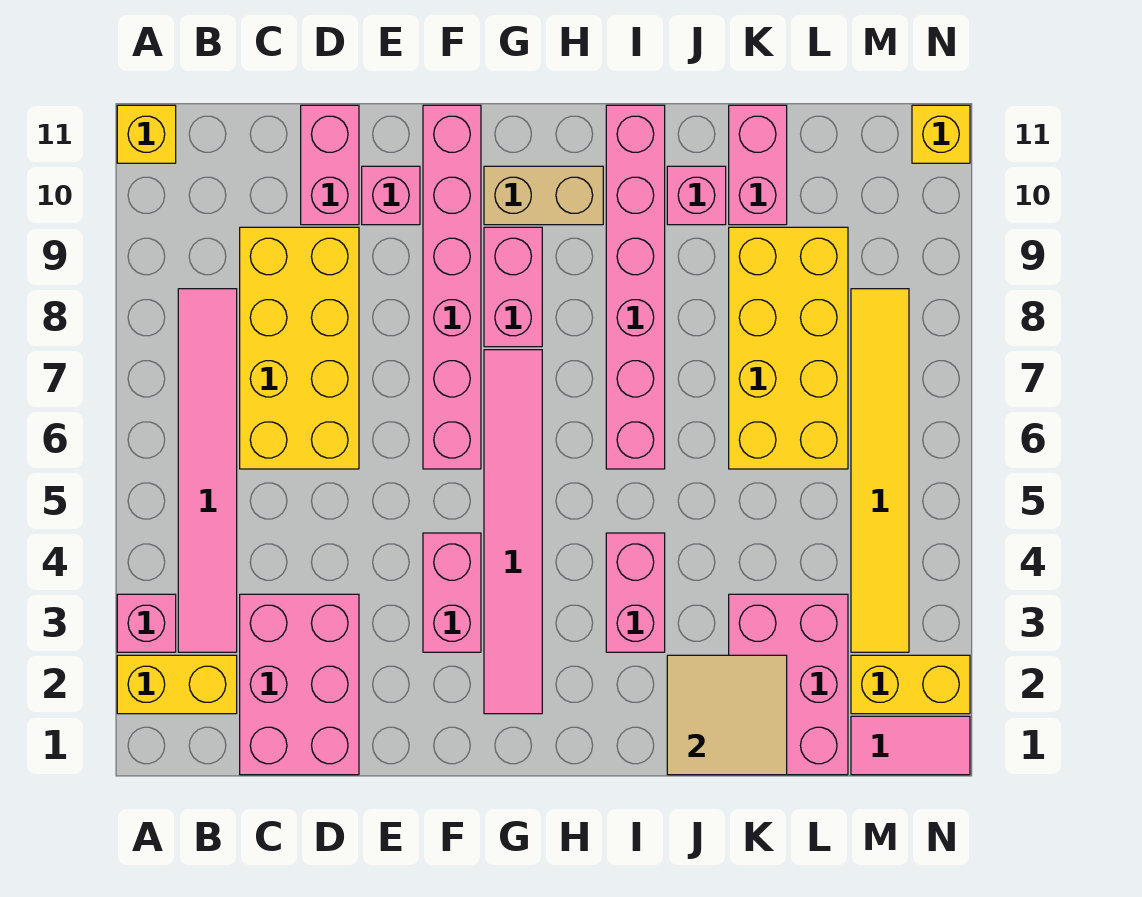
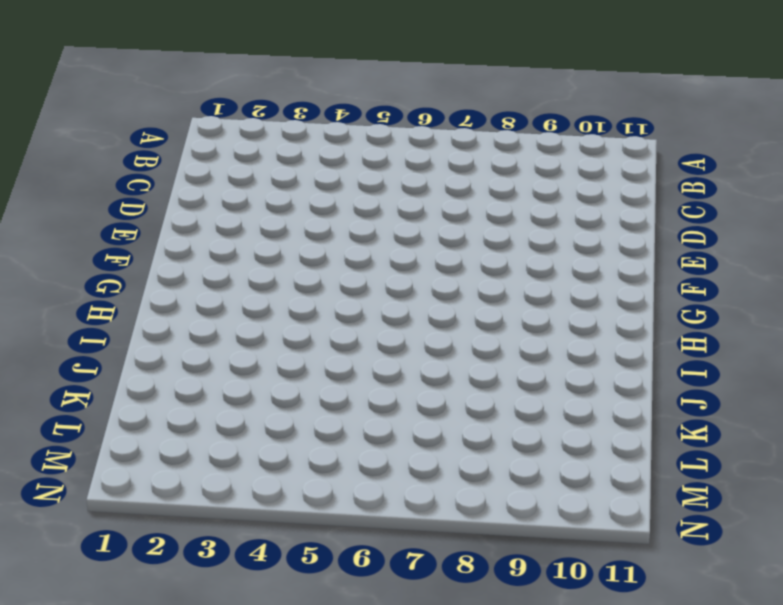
none -> yellow 1x2 brick [117,655,237,714]
none -> pink 1x1 brick [117,594,176,652]
none -> yellow 1x1 brick [117,105,176,163]

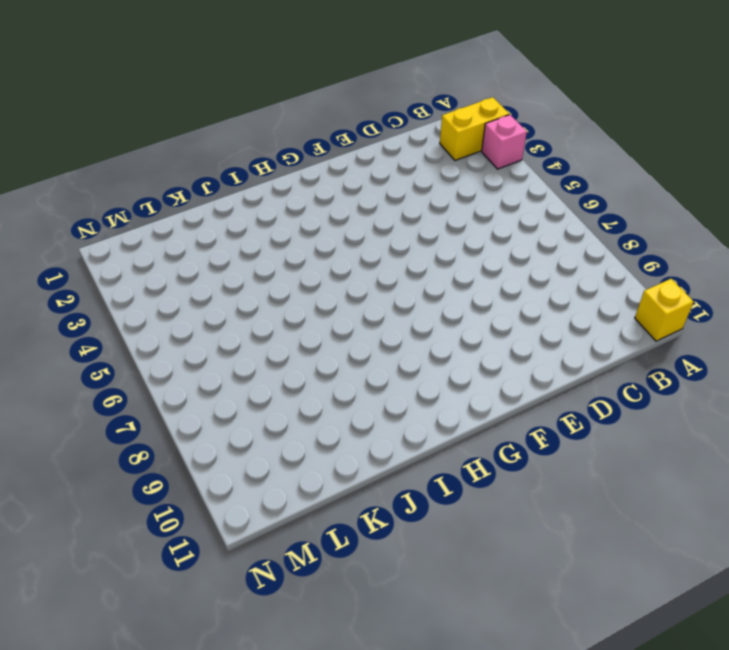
none -> pink 1x6 tile [178,289,237,652]
none -> pink 2x3 brick [240,594,359,775]
none -> yellow 2x4 brick [240,227,359,469]

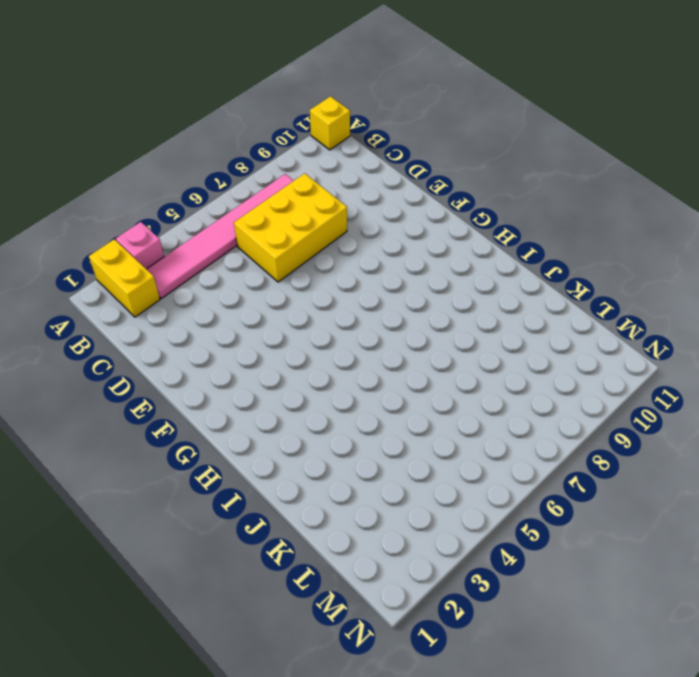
yellow 2x3 brick [234,173,347,282] -> yellow 2x4 brick [240,227,359,469]
none -> pink 2x3 brick [240,594,359,775]
none -> pink 1x2 brick [301,105,359,225]
none -> pink 1x1 brick [362,166,420,225]

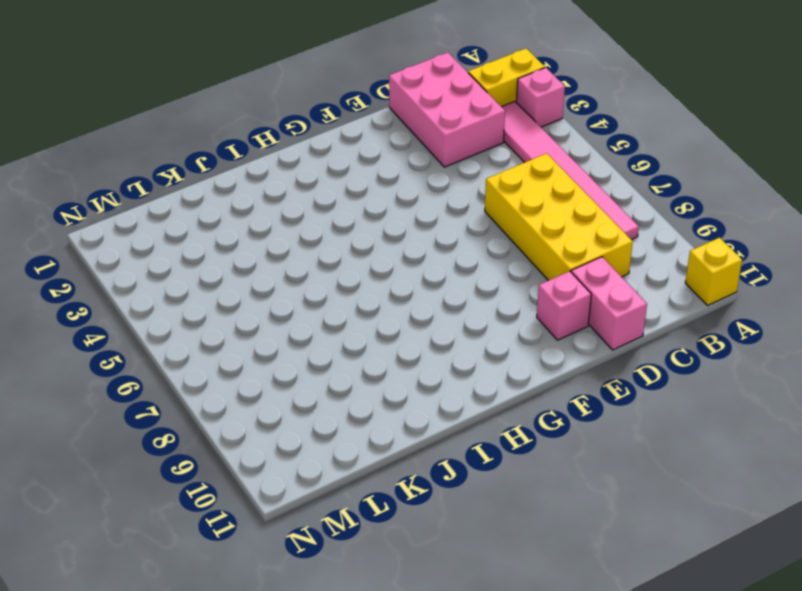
none -> pink 1x2 brick [423,533,481,652]
none -> pink 1x6 brick [423,105,481,469]
none -> pink 1x6 tile [484,350,542,714]

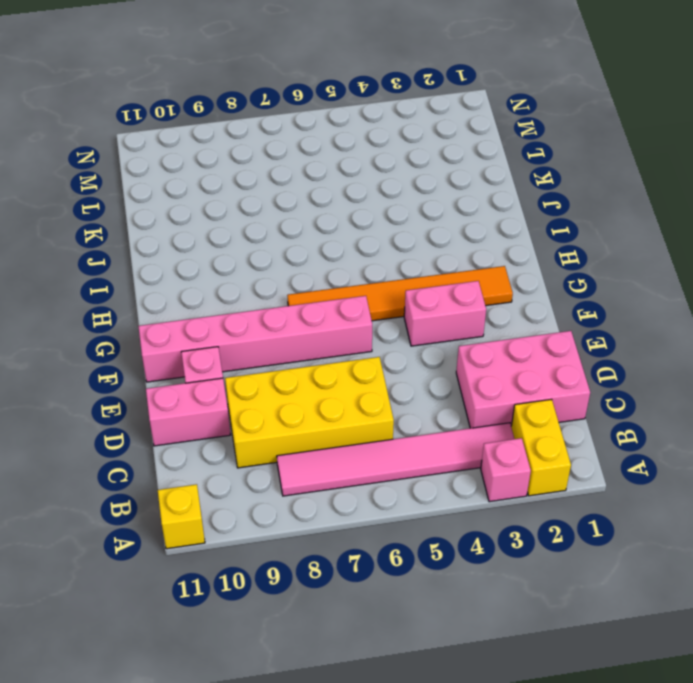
orange 1x6 tile [287,266,513,321] -> pink 1x6 tile [484,350,542,714]
none -> pink 1x2 brick [484,227,542,347]
none -> tan 1x2 brick [484,166,603,225]
none -> pink 1x2 brick [606,533,665,652]

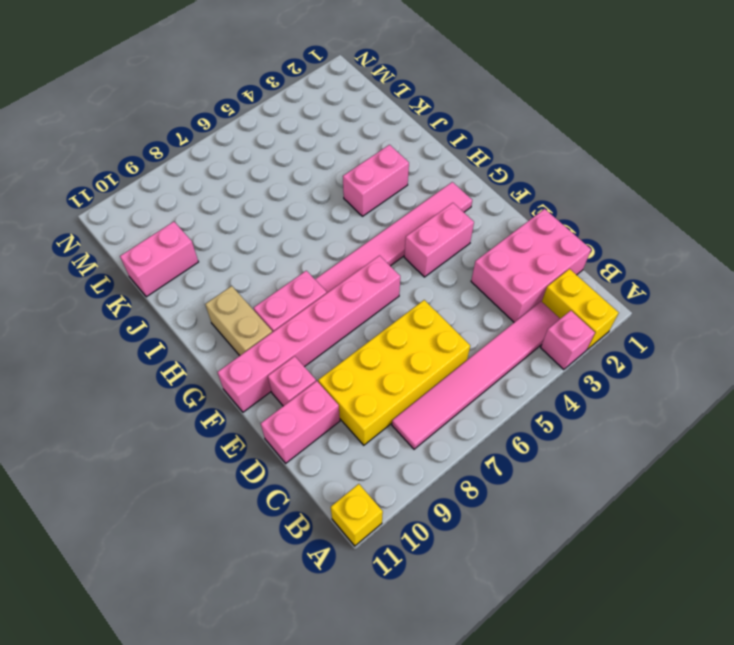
none -> pink 1x6 brick [606,105,665,469]
none -> pink 1x1 brick [667,166,726,225]
none -> pink 2x3 brick [729,594,848,775]

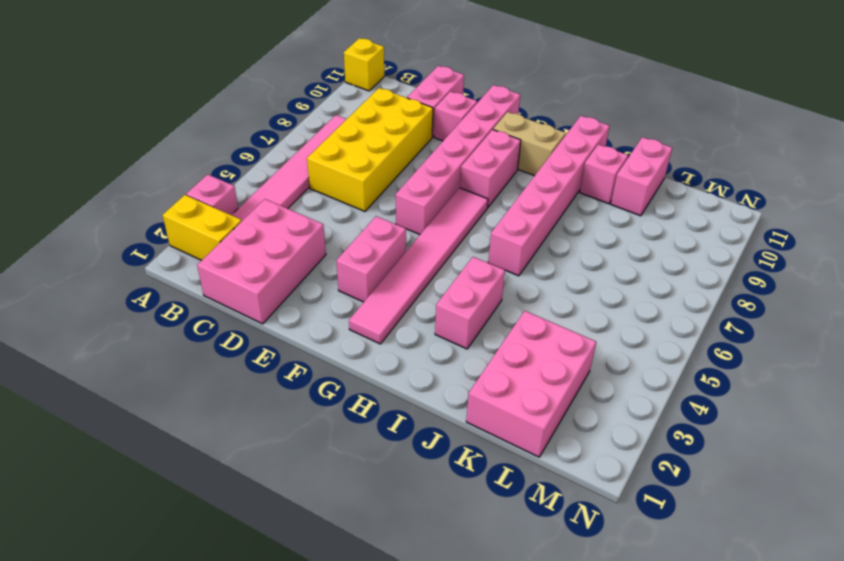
none -> yellow 2x4 brick [729,227,848,469]
none -> pink 1x2 tile [851,716,970,775]
none -> yellow 1x2 brick [851,655,970,714]

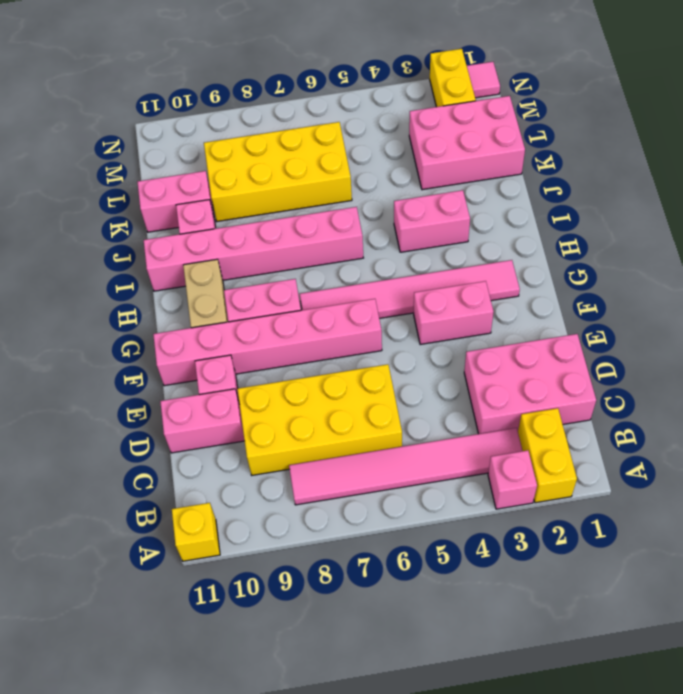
pink 1x1 tile [467,62,500,98] -> pink 1x2 tile [851,716,970,775]
none -> yellow 1x6 tile [851,289,909,652]
none -> yellow 1x1 brick [912,105,970,163]
none -> tan 2x2 tile [667,655,787,775]

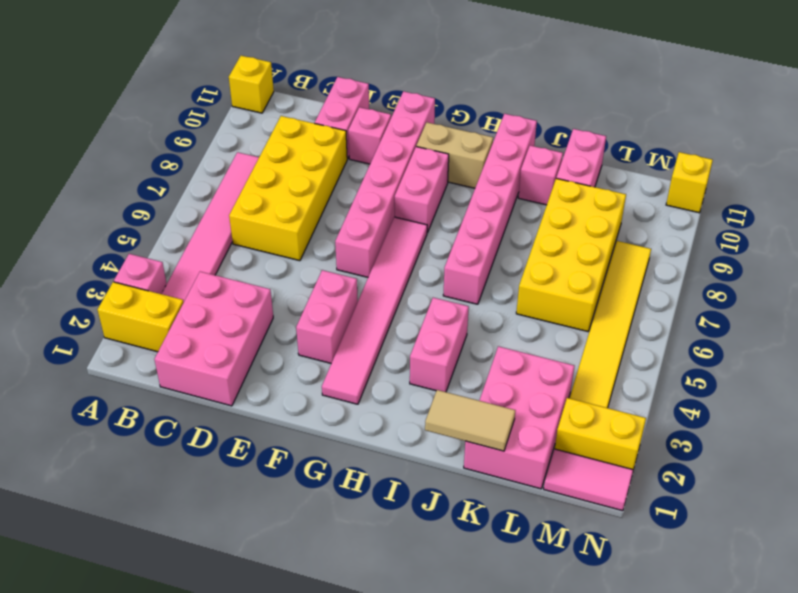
tan 1x2 tile [425,390,515,451] -> tan 2x2 tile [667,655,787,775]

